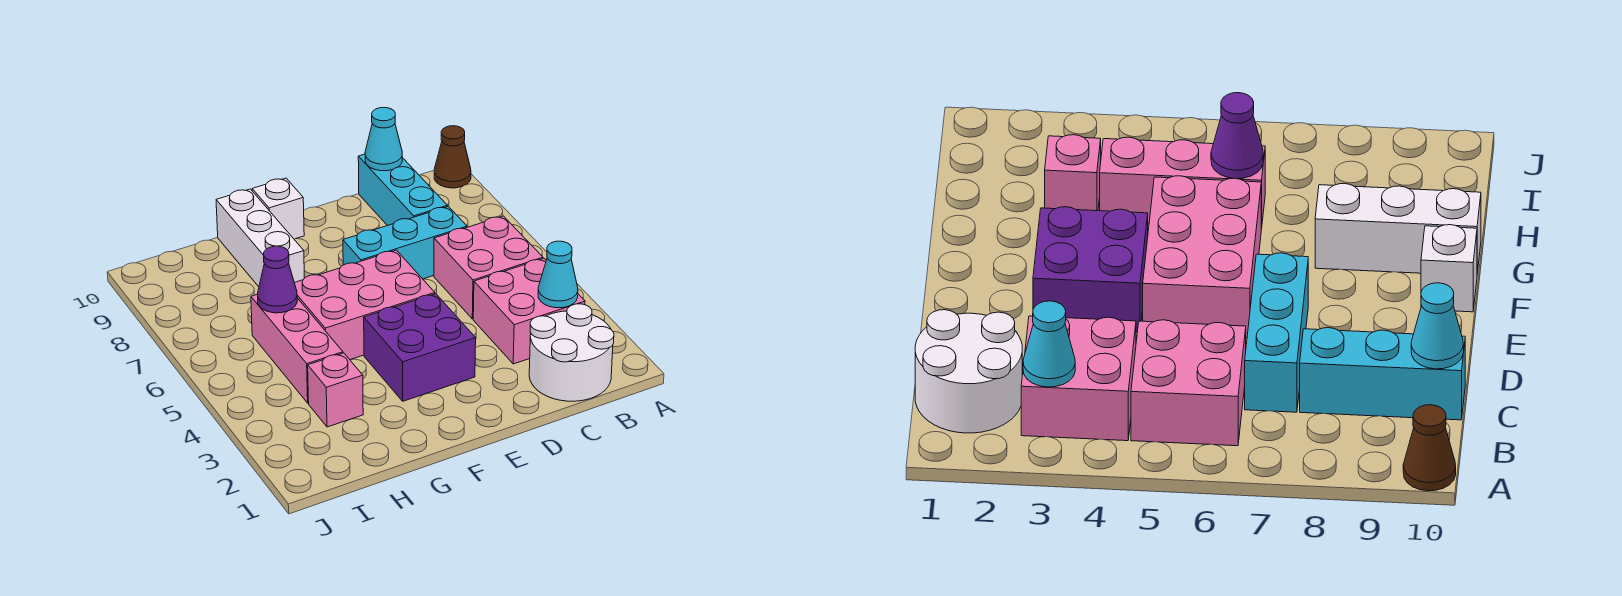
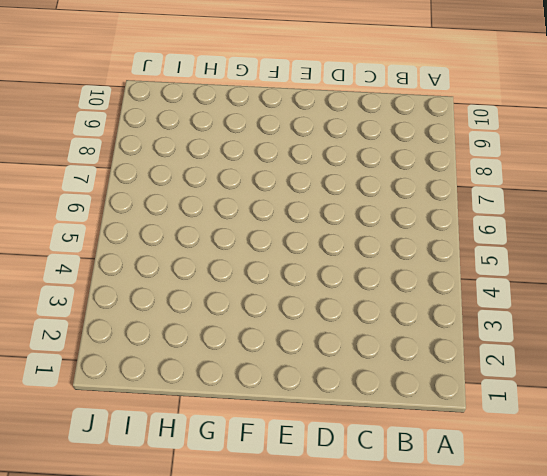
none -> brown 1x1 cone [434,126,471,188]
none -> white 2x2 round brick [529,304,614,401]
none -> pink 2x2 brick [473,258,585,364]

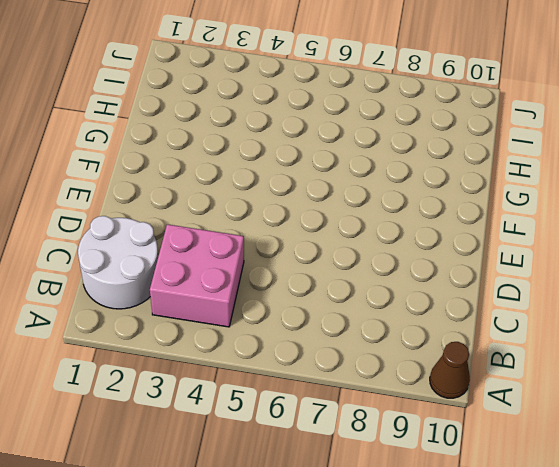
none -> pink 2x2 brick [434,216,543,319]
none -> cyan 1x3 brick [343,206,467,279]
none -> cyan 1x3 brick [358,154,447,226]

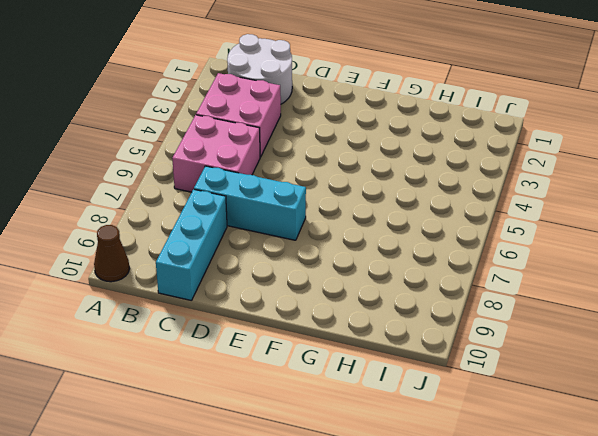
none -> purple 2x2 brick [364,294,476,401]
none -> pink 2x3 brick [294,250,435,360]
none -> white 1x1 brick [252,178,304,239]

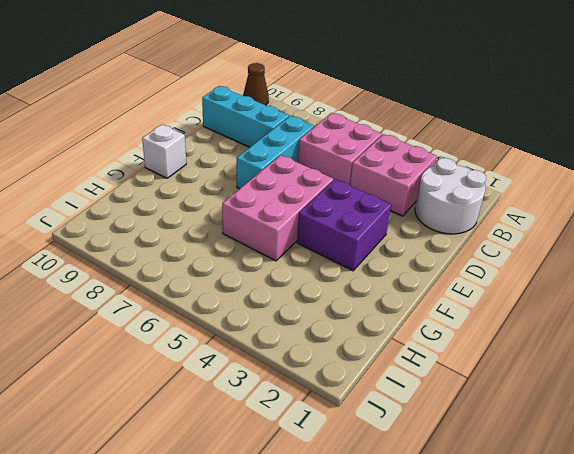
none -> white 1x3 brick [216,189,304,287]
none -> pink 1x1 brick [308,353,363,427]
none -> pink 1x3 brick [251,294,343,403]

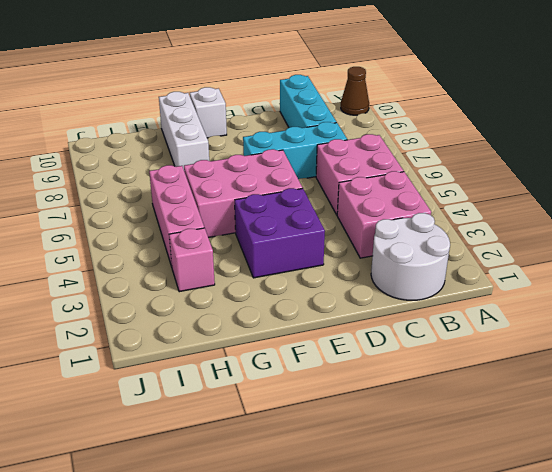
none -> cyan 1x1 cone [538,241,578,308]
none -> cyan 1x1 cone [365,107,402,171]
none -> purple 1x1 cone [258,246,297,313]

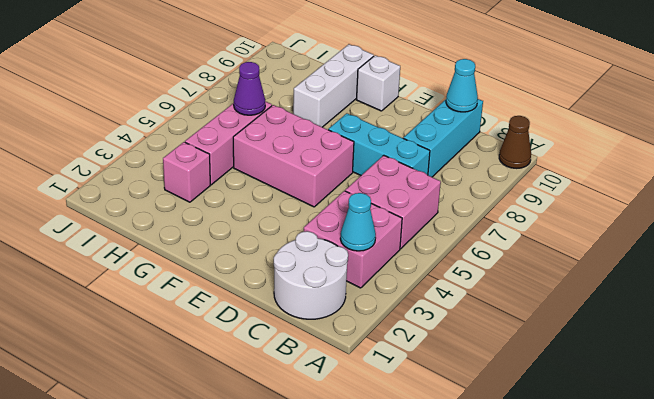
none -> purple 2x2 brick [364,294,476,401]

